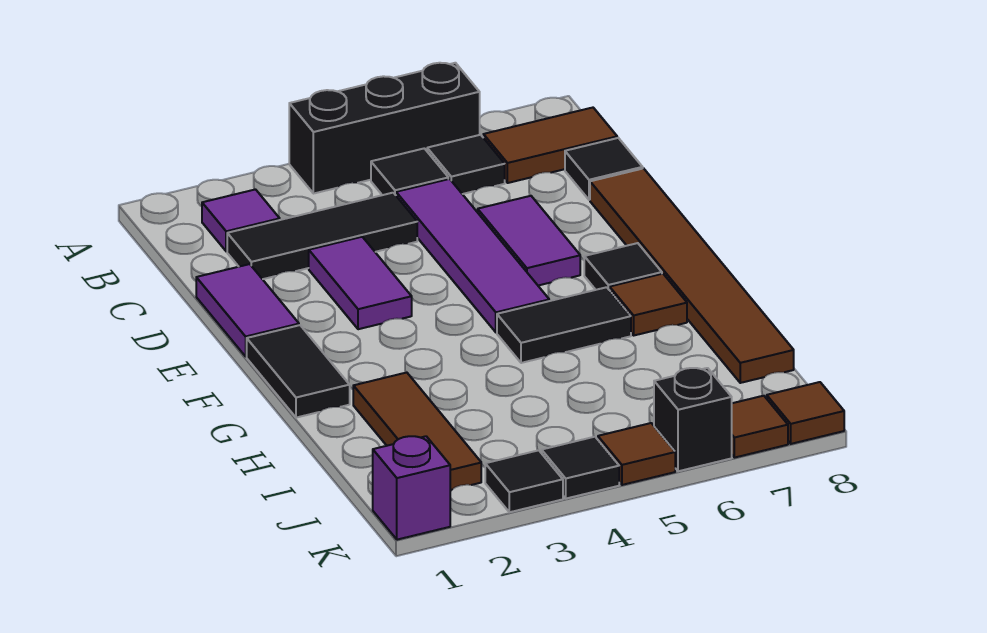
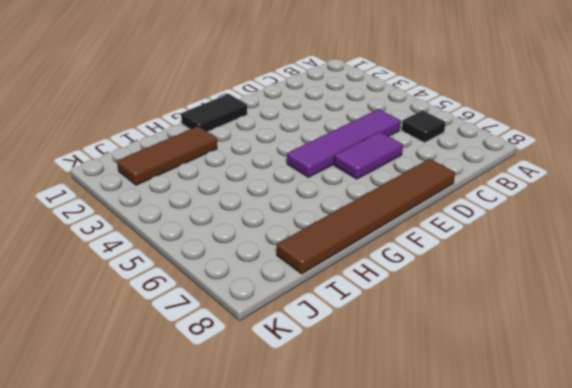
none -> black 1x3 brick [289,63,480,194]
none -> purple 1x1 tile [202,189,280,251]
none -> black 1x1 tile [371,148,448,195]

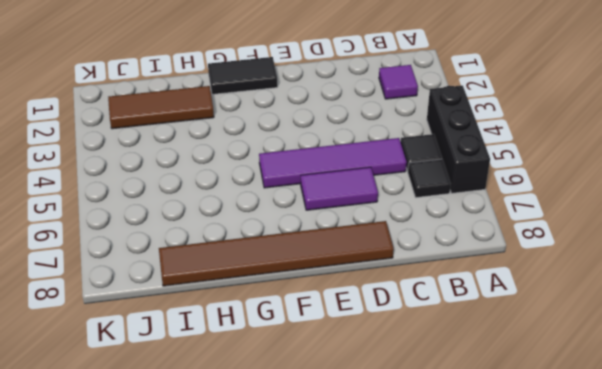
none -> brown 1x2 tile [483,108,617,183]
none -> black 1x3 tile [227,193,417,279]
none -> black 1x1 tile [565,138,643,200]

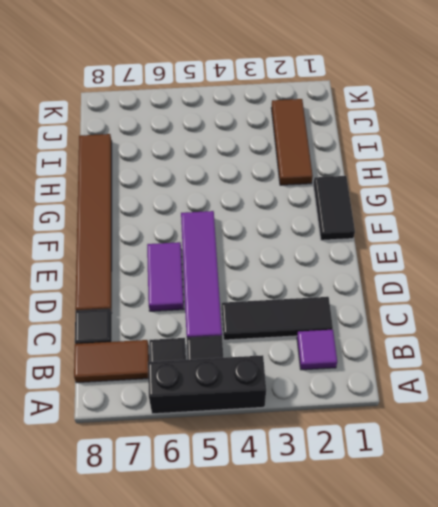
none -> purple 1x2 tile [196,264,299,356]
none -> purple 1x2 tile [309,237,412,329]
none -> black 1x1 tile [584,243,662,290]

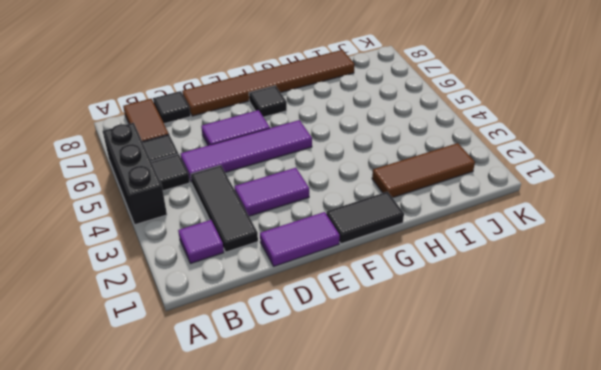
none -> black 1x2 tile [497,287,631,363]
none -> brown 1x1 tile [610,274,687,335]
none -> purple 1x1 brick [373,436,450,540]

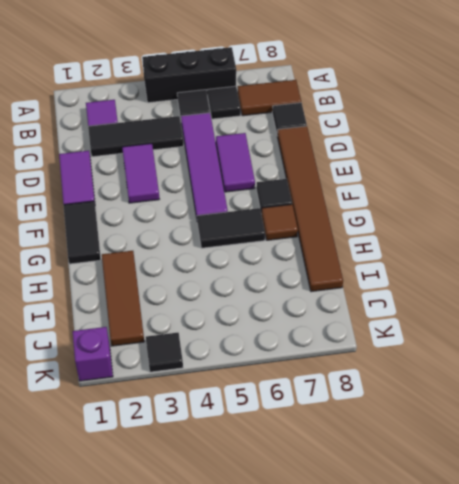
none -> black 1x1 tile [542,437,619,499]
none -> brown 1x1 tile [598,423,675,485]
none -> black 1x1 brick [654,368,732,471]

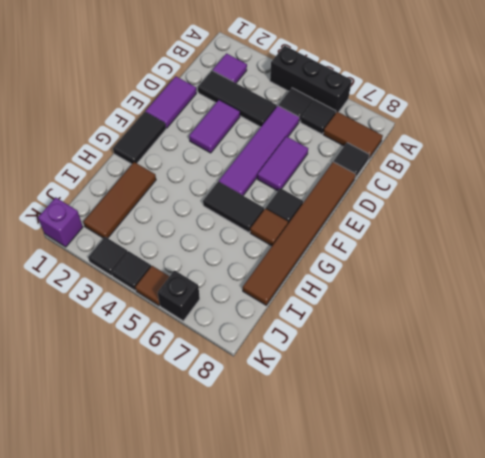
none -> brown 1x1 tile [732,396,788,458]
none -> brown 1x1 tile [767,382,844,444]

